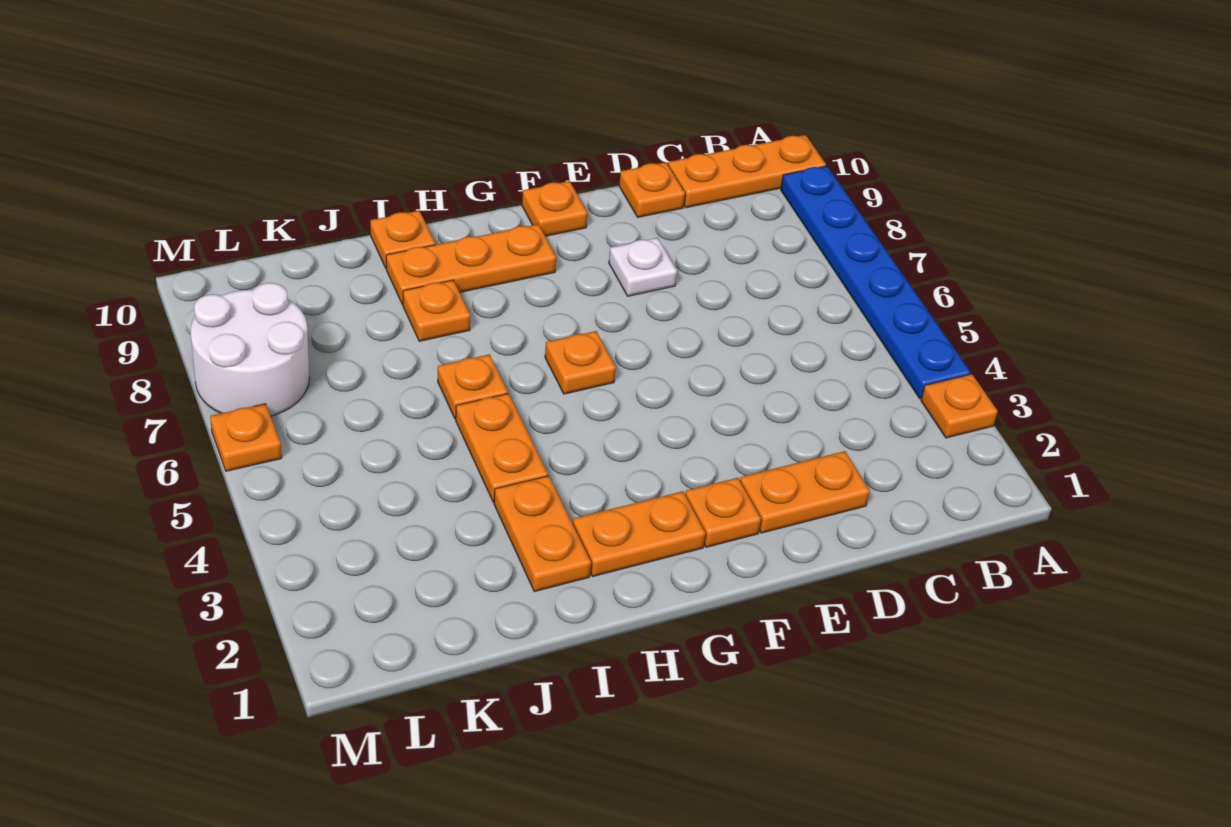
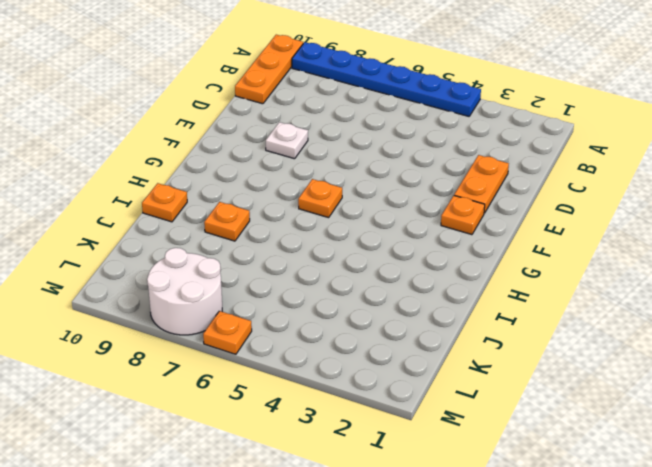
none -> orange 1x1 plate [921,374,998,438]
none -> orange 1x1 plate [619,162,685,217]
none -> orange 1x1 plate [522,181,587,236]

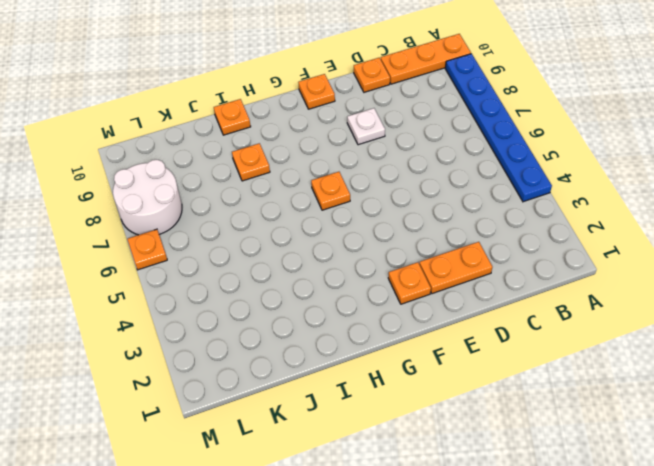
none -> orange 1x1 plate [921,374,998,438]
none -> orange 1x2 plate [573,491,705,577]
none -> orange 1x3 plate [386,224,556,304]

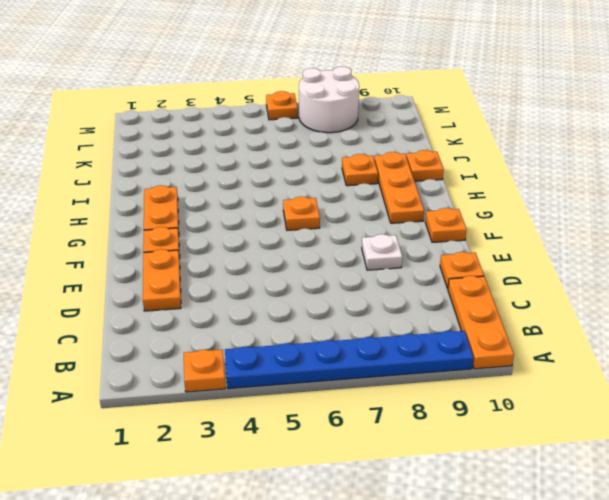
none -> orange 1x2 plate [494,476,591,592]
none -> orange 1x2 plate [456,393,548,502]
none -> orange 1x1 plate [438,354,508,419]

